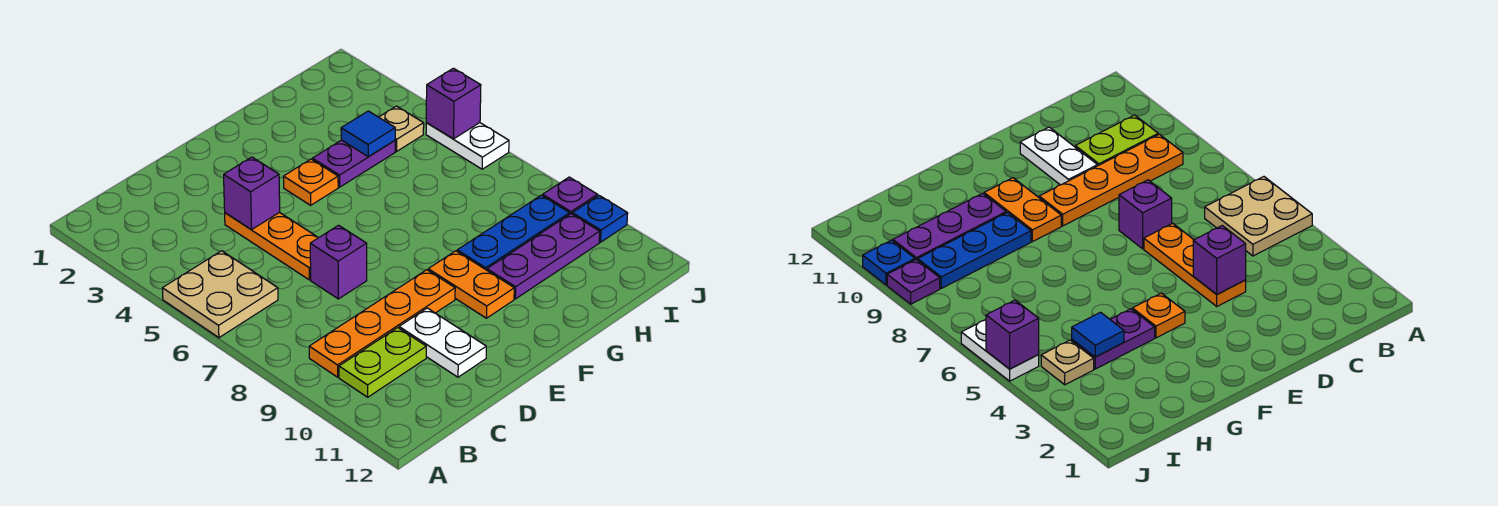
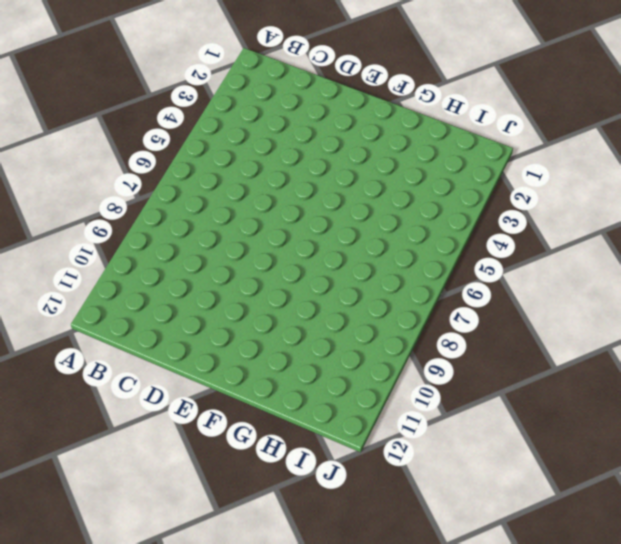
none -> tan 2x2 plate [162,251,278,338]
none -> orange 1x4 plate [309,270,455,377]
none -> lime 1x2 plate [339,328,426,397]

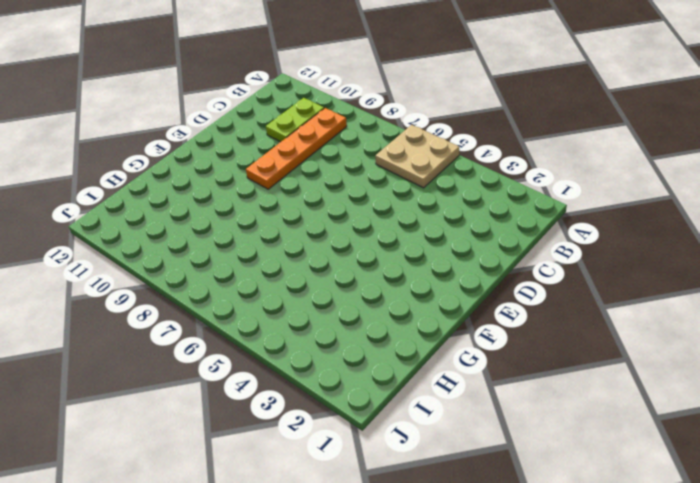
none -> orange 1x3 plate [225,212,318,280]
none -> purple 1x1 brick [310,225,367,299]
none -> white 1x2 plate [399,308,486,377]

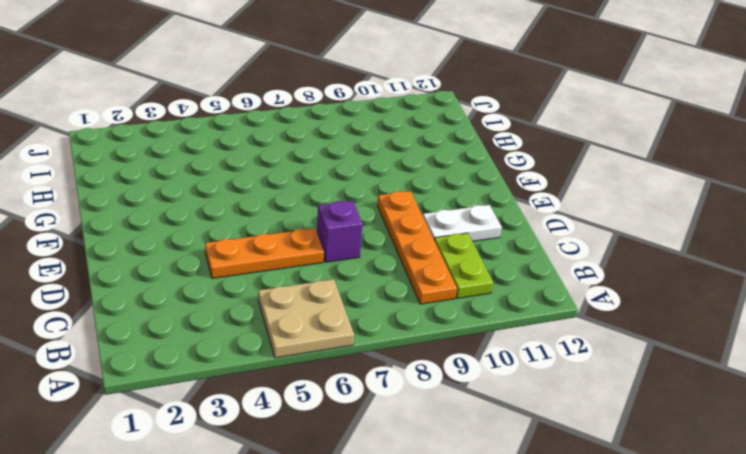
none -> orange 1x1 plate [283,159,338,205]
none -> orange 1x2 plate [428,251,514,318]
none -> purple 1x2 plate [312,140,395,187]

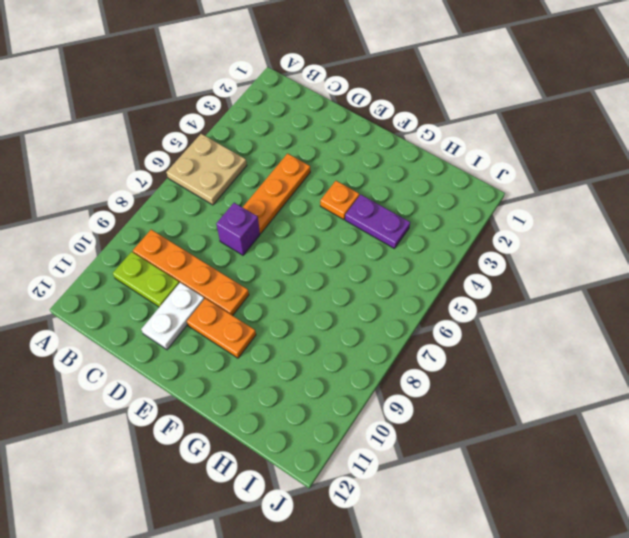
orange 1x2 plate [187,298,256,358] -> orange 1x2 plate turned to [428,251,514,318]
none -> blue 1x3 plate [457,195,570,270]
none -> purple 1x3 plate [487,214,600,299]
none -> tan 1x1 plate [379,106,424,151]

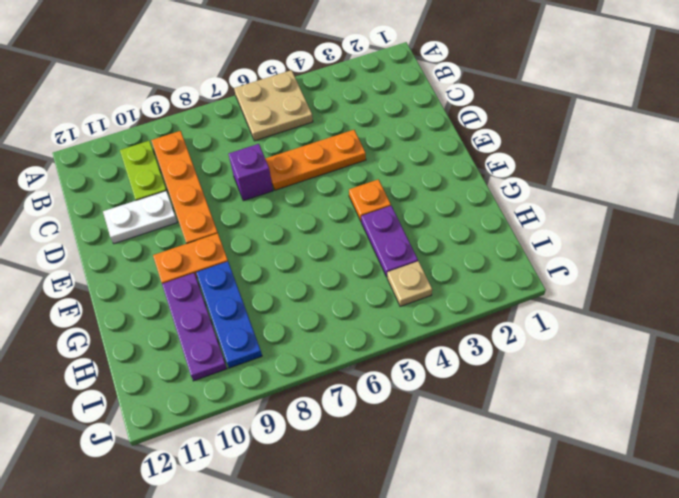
none -> white 1x2 plate [426,123,509,169]
none -> purple 1x1 plate [543,177,597,214]
none -> blue 1x1 plate [572,195,628,242]

